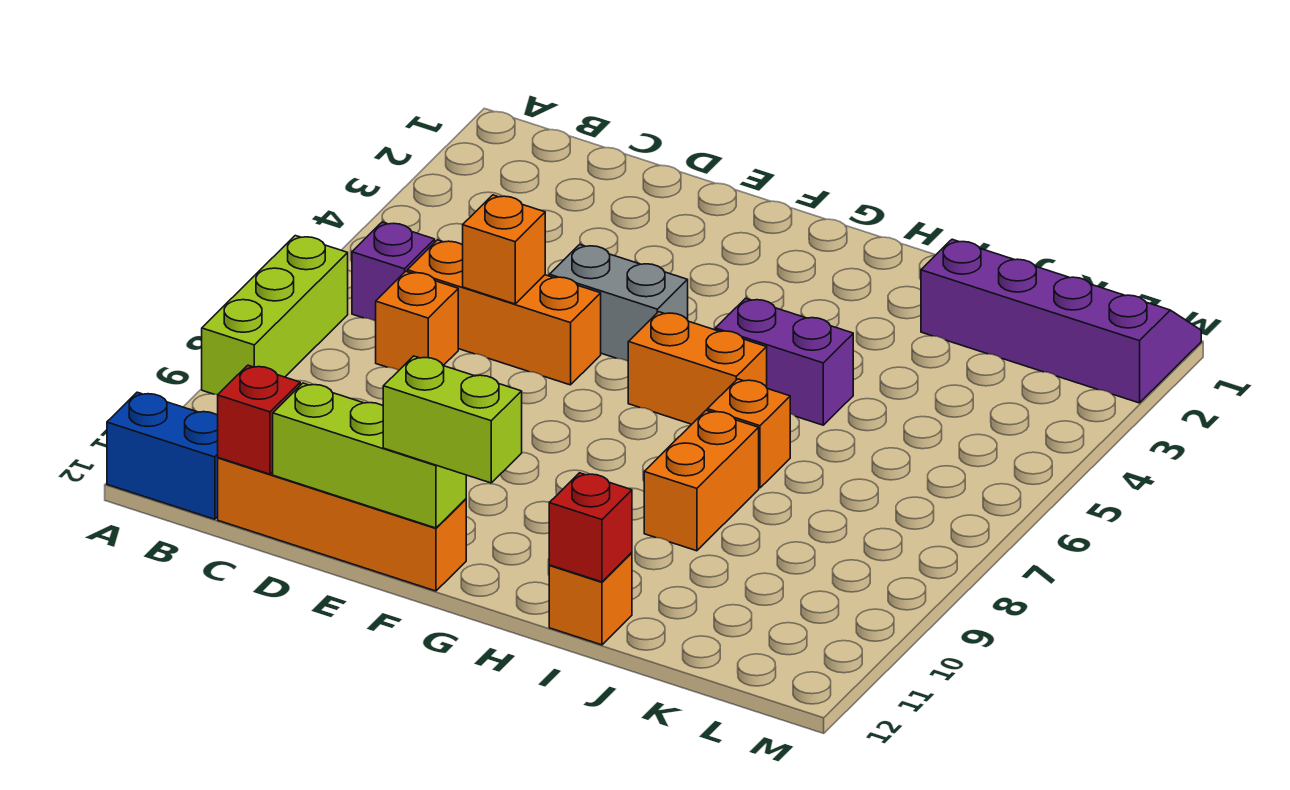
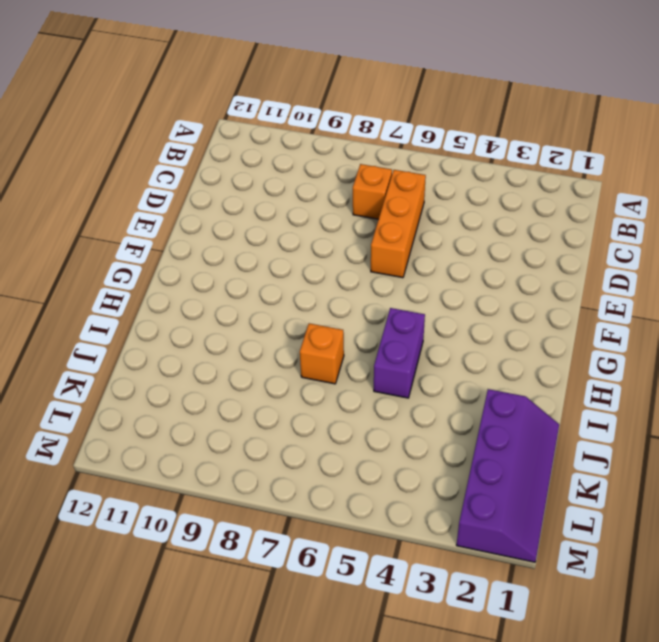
none -> lime 1x3 brick [202,236,348,395]
none -> blue 1x2 brick [107,392,218,519]
none -> purple 1x1 brick [352,222,435,321]

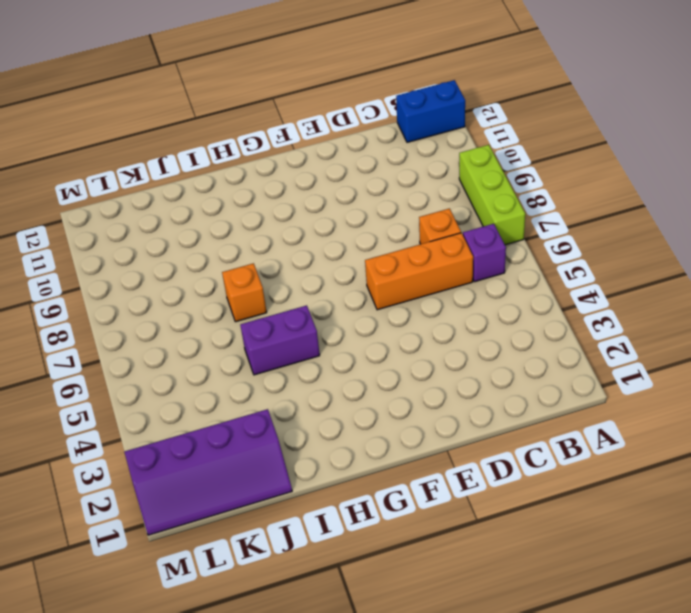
none -> orange 1x4 brick [218,458,466,591]
none -> grey 1x2 brick [549,245,688,361]
none -> orange 1x2 brick [628,312,767,424]

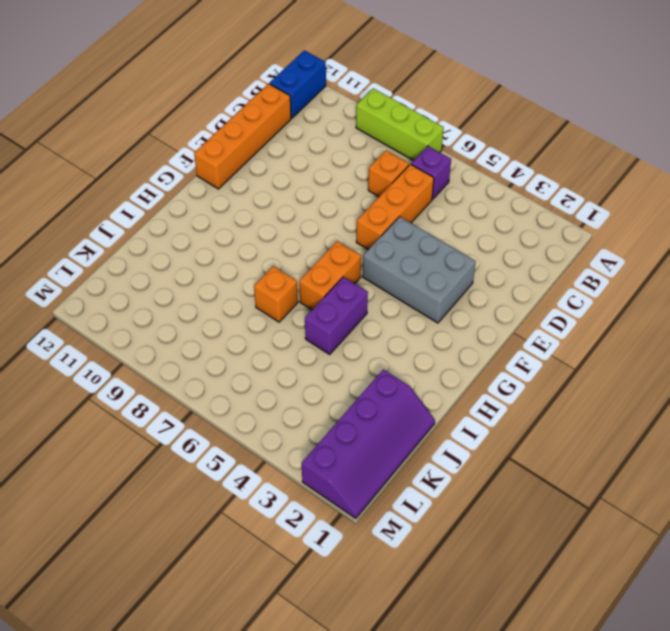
grey 2x3 brick [363,217,476,323] -> grey 1x2 brick [549,245,688,361]
none -> orange 1x2 brick [644,410,759,551]
none -> orange 1x1 brick [549,553,632,645]
none -> red 1x1 brick [218,365,300,474]

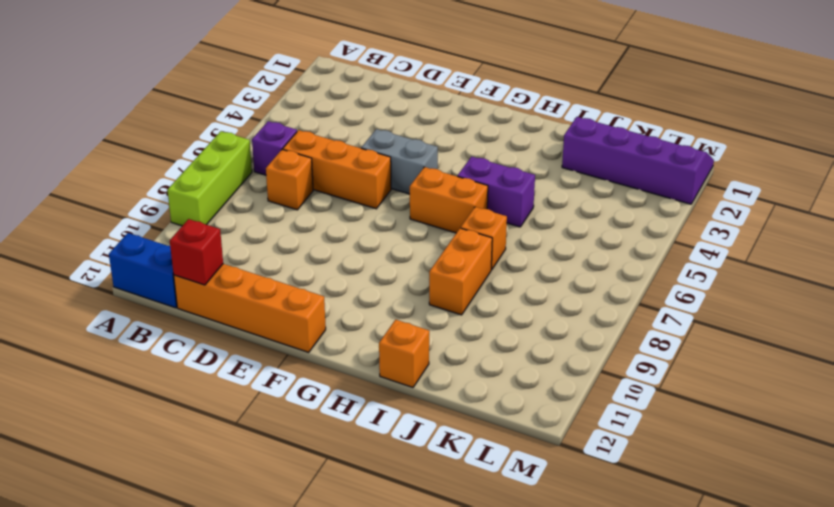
none -> orange 1x1 brick [463,195,545,304]
none -> lime 1x3 brick [273,383,466,528]
none -> red 1x1 brick [549,473,632,582]

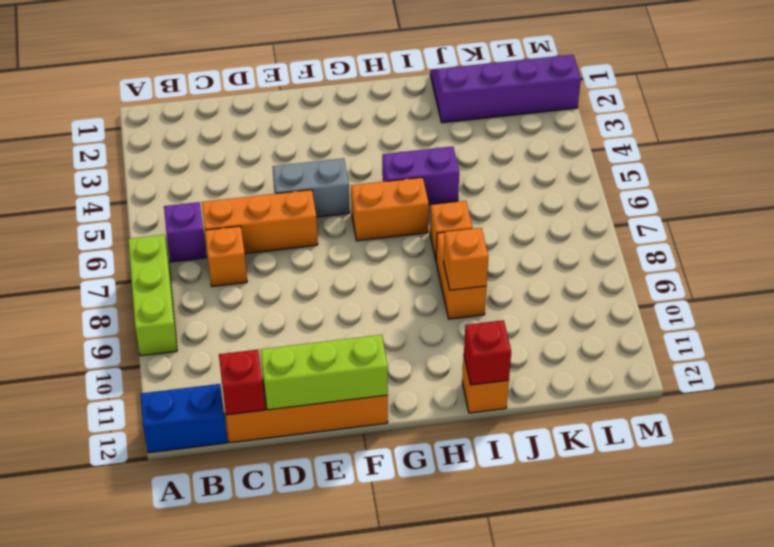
orange 1x1 brick [443,228,488,290] -> orange 1x1 brick moved to [463,195,545,304]
none -> lime 1x2 brick [383,356,522,483]

